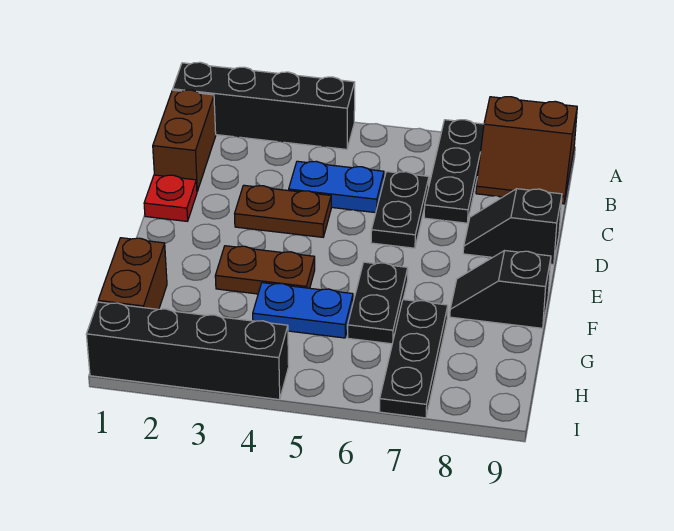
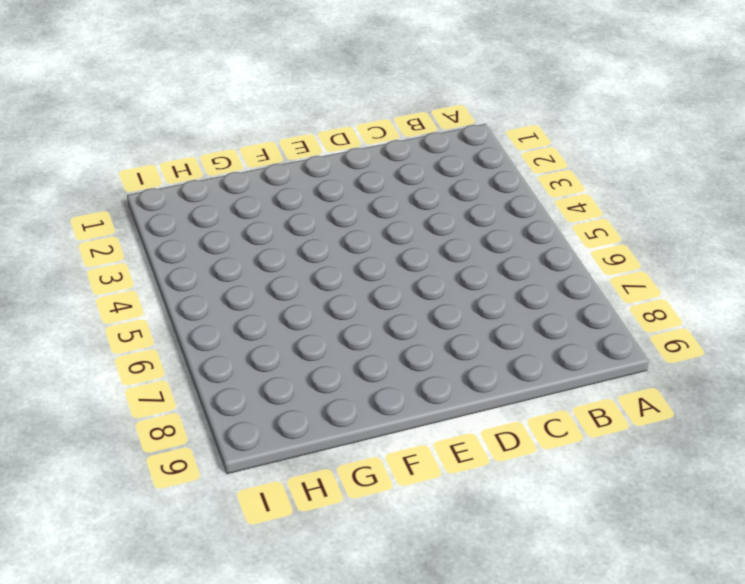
none -> black 1x4 brick [173,62,355,149]
none -> black 1x3 plate [424,120,484,223]
none -> brown 2x2 slope [476,97,577,204]

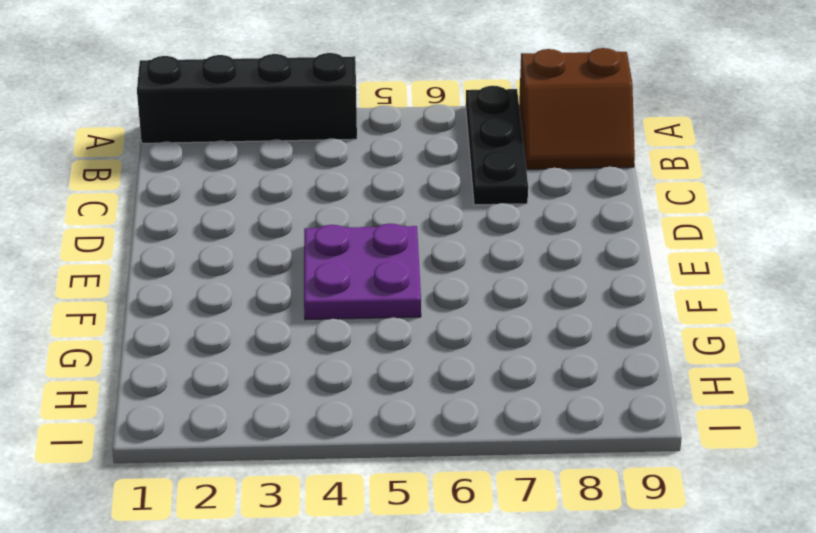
purple 2x2 plate [304,223,421,320] -> brown 1x2 plate [215,246,315,294]
none -> brown 1x2 brick [153,90,216,191]
none -> blue 1x2 plate [289,161,384,213]
none -> black 1x2 plate [371,172,429,248]

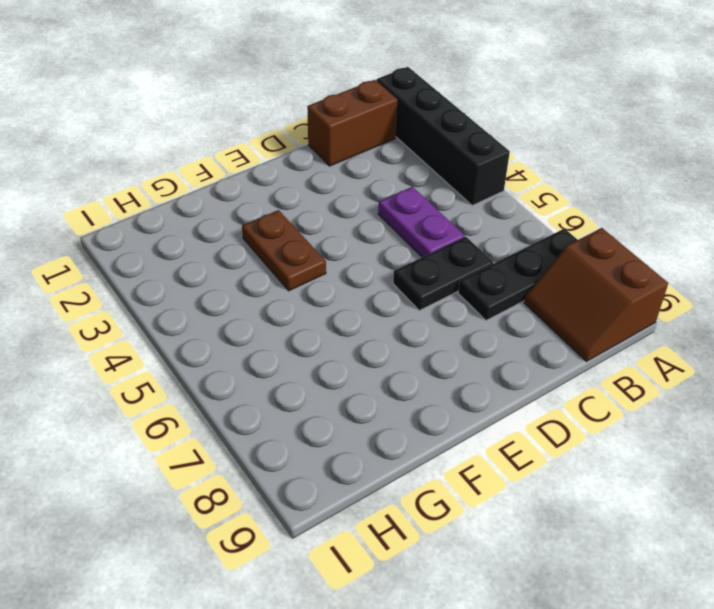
purple 1x2 plate [378,187,465,257] -> blue 1x2 plate [289,161,384,213]
none -> red 1x1 plate [144,175,197,221]
none -> brown 1x2 plate [235,185,331,237]
none -> black 1x2 slope [463,189,562,265]

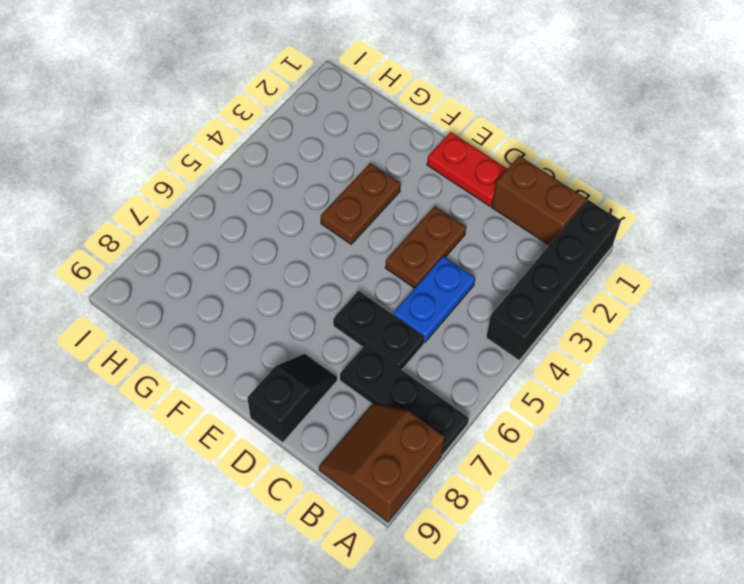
red 1x2 plate [427,132,507,206] -> red 1x1 plate [144,175,197,221]
none -> black 1x2 plate [348,262,408,344]
none -> black 1x2 slope [450,251,551,328]
none -> brown 1x2 brick [98,238,167,309]

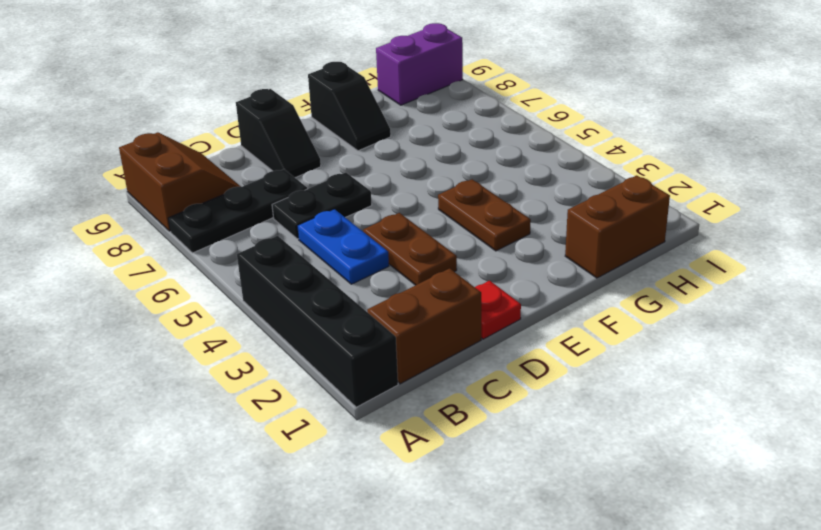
purple 1x2 brick [376,23,463,105] -> none
none -> black 1x2 plate [348,262,408,344]
none -> blue 1x2 plate [253,283,353,338]
none -> black 1x3 plate [379,300,448,418]

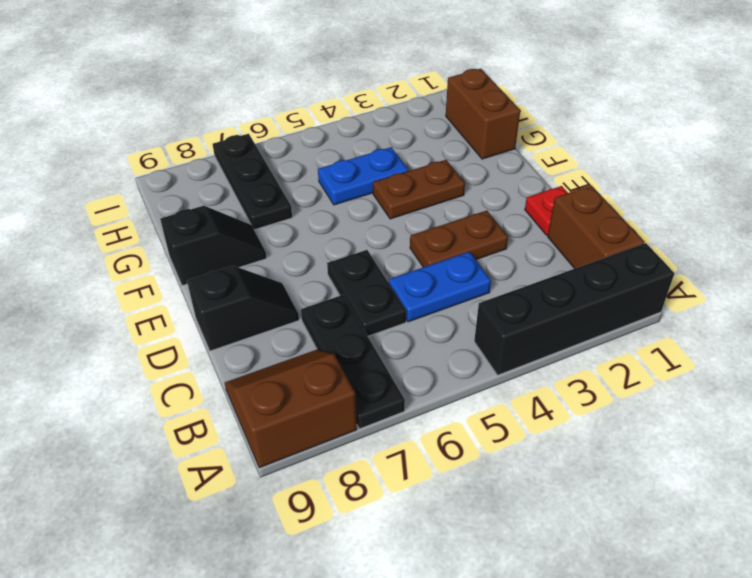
none -> black 1x2 plate [348,262,408,344]
none -> black 1x4 brick [86,302,289,400]

